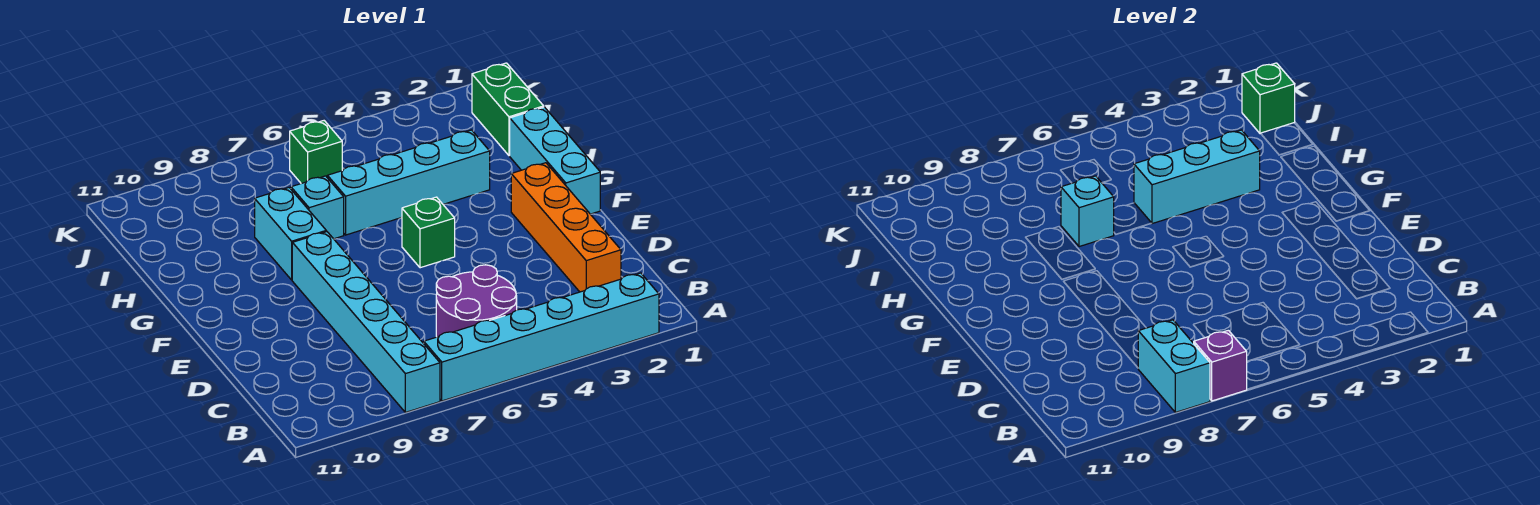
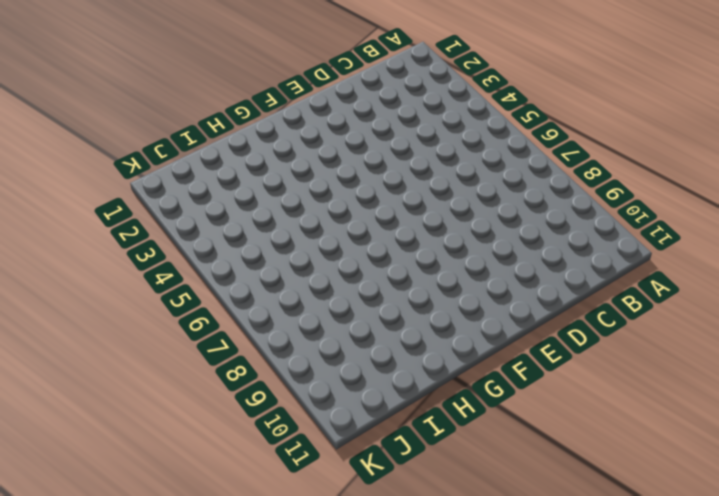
none -> cyan 1x6 brick [424,273,659,401]
none -> cyan 1x6 brick [292,232,440,412]
none -> purple 2x2 round brick [436,265,517,337]

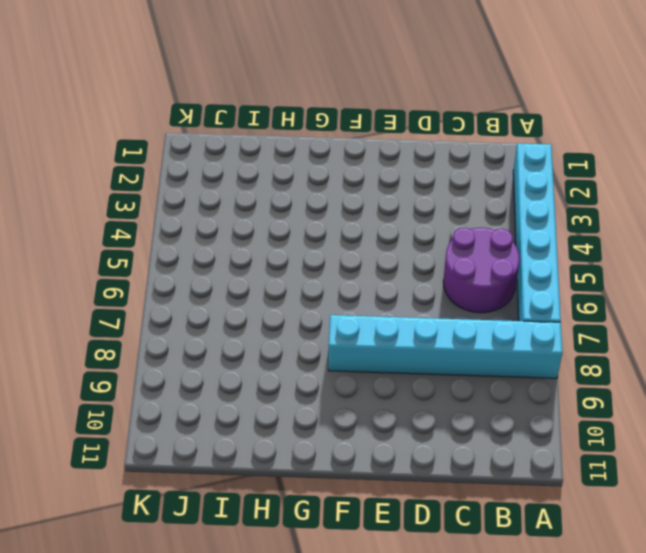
none -> orange 1x4 brick [511,163,621,292]
none -> cyan 1x3 brick [510,107,600,214]
none -> green 1x1 brick [402,197,455,268]

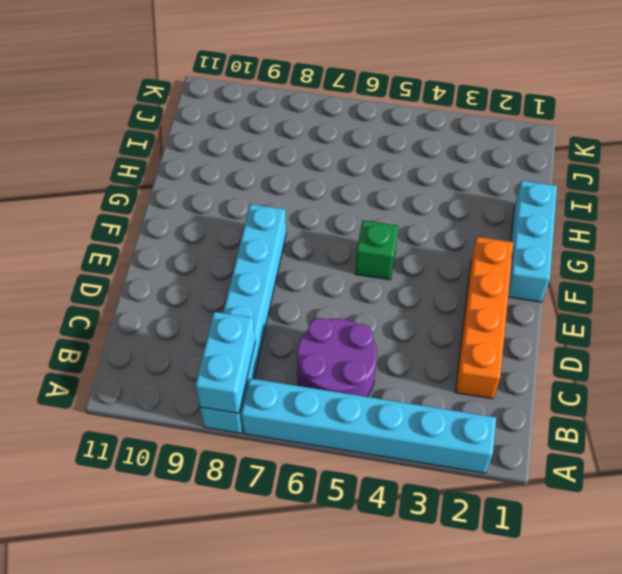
none -> cyan 1x2 brick [255,188,326,280]
none -> cyan 1x4 brick [327,130,490,235]
none -> cyan 1x1 brick [291,176,344,239]

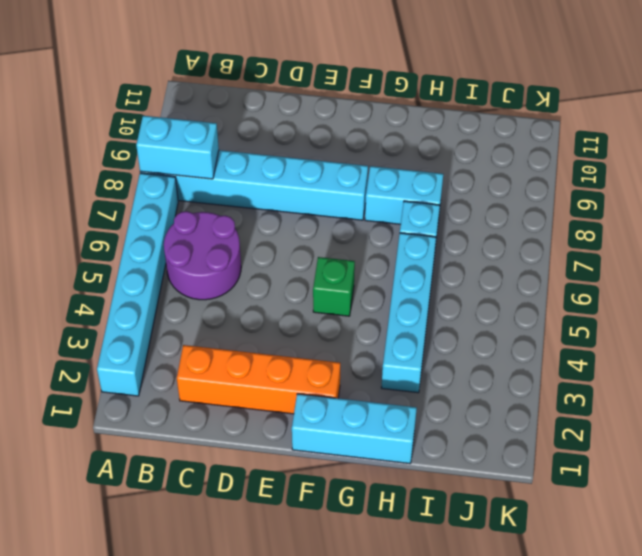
none -> green 1x2 brick [472,63,544,156]
none -> green 1x1 brick [290,121,342,183]
none -> purple 1x1 brick [1194,330,1247,401]

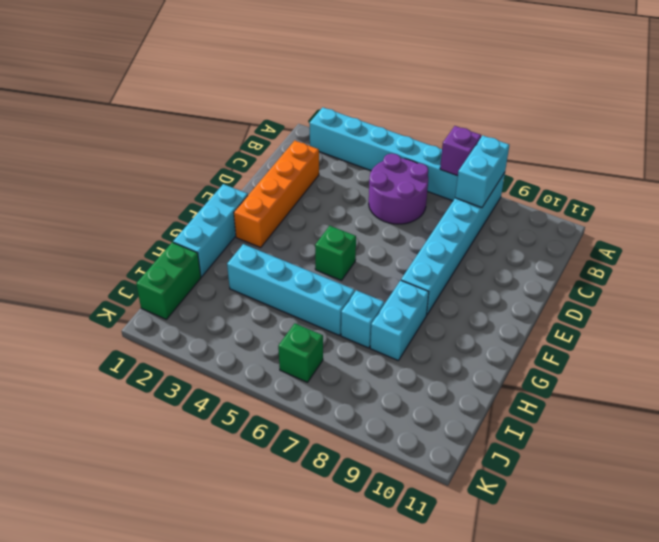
none -> cyan 1x3 brick [1134,130,1260,224]
none -> cyan 1x1 brick [1061,176,1114,247]
none -> green 1x1 brick [1242,63,1295,134]

